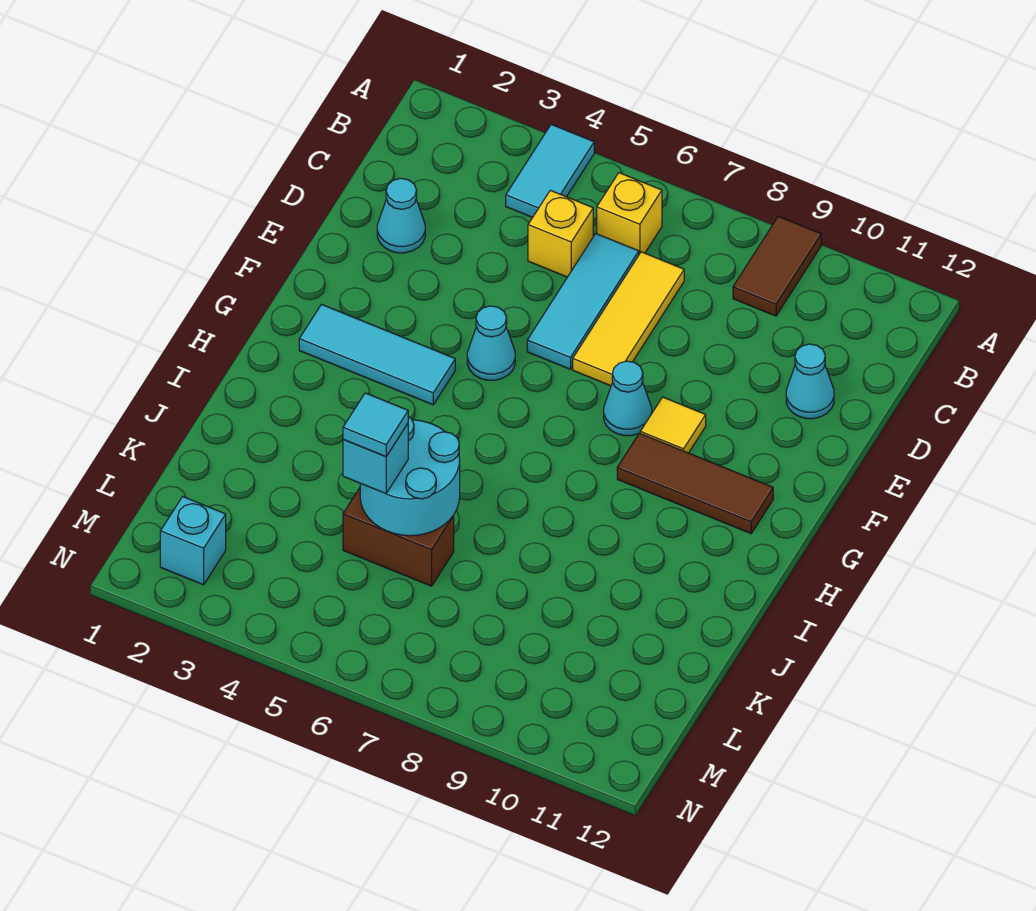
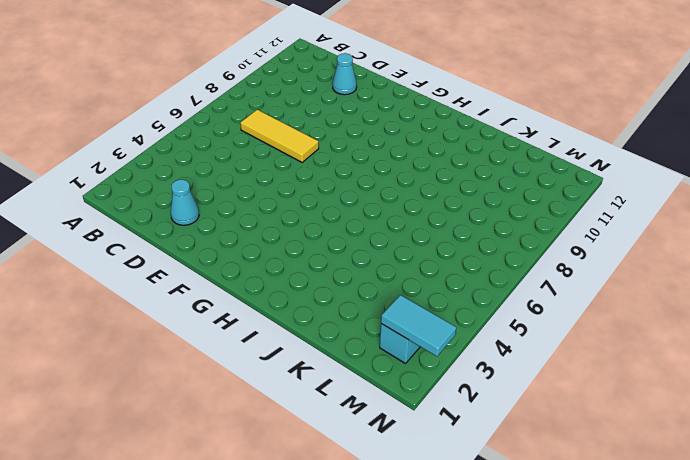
cyan 1x2 tile [381,295,456,356] -> cyan 1x2 tile moved to [506,124,594,218]
none -> brown 1x2 tile [733,216,821,316]
none -> yellow 1x1 brick [597,173,662,254]
none -> yellow 1x1 brick [528,190,593,277]

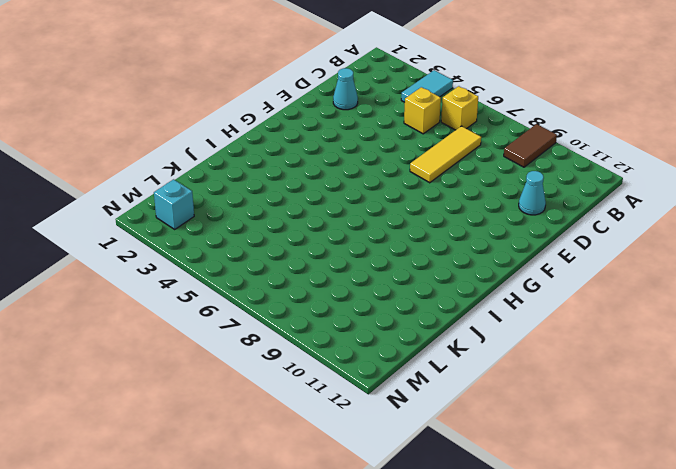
none -> cyan 1x3 tile [527,234,639,369]
none -> cyan 1x1 cone [467,306,515,380]
none -> cyan 1x1 cone [604,361,652,436]

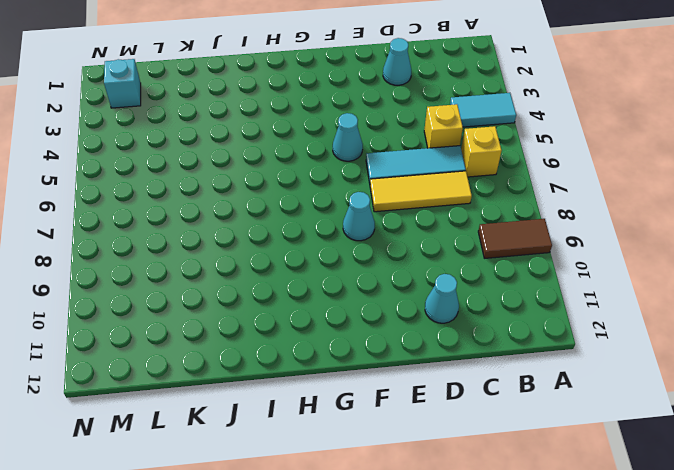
none -> yellow 1x1 tile [640,397,706,453]
none -> cyan 1x3 tile [299,304,455,405]
none -> brown 1x3 tile [617,433,773,533]

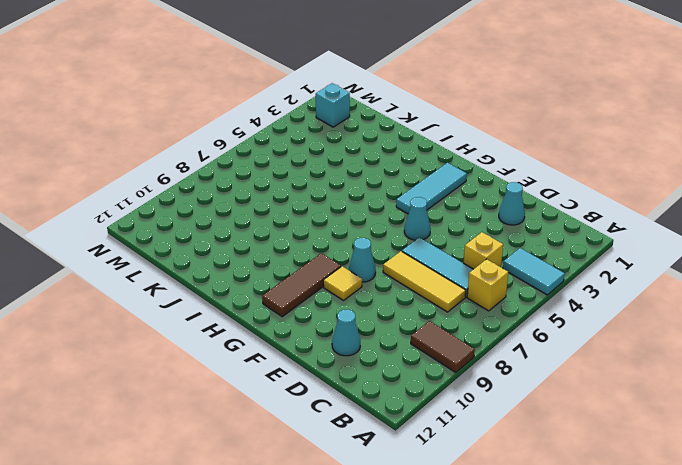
none -> brown 1x2 brick [343,488,454,586]
none -> cyan 2x2 round brick [360,417,460,536]
none -> cyan 1x1 brick [343,424,408,494]

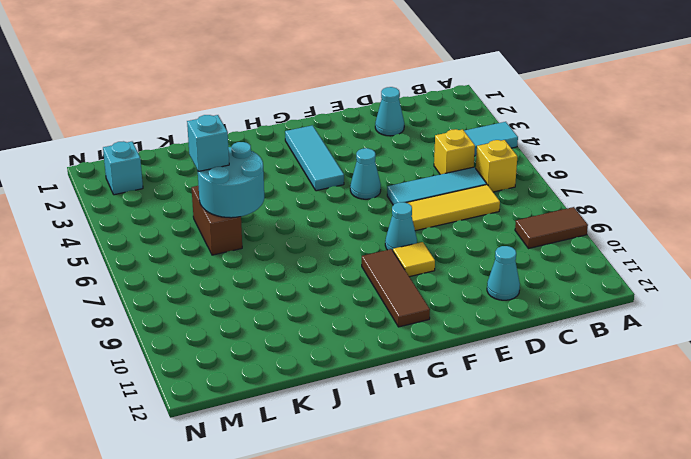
none -> cyan 1x1 tile [343,393,408,456]

